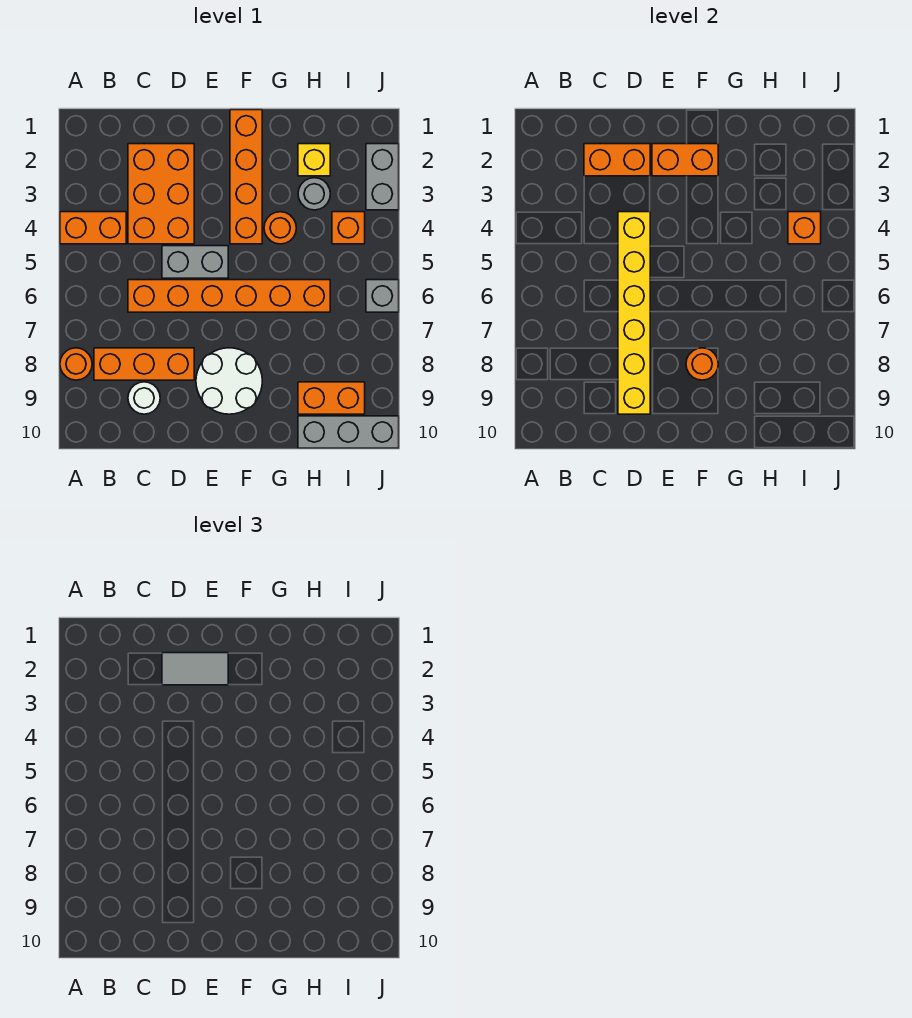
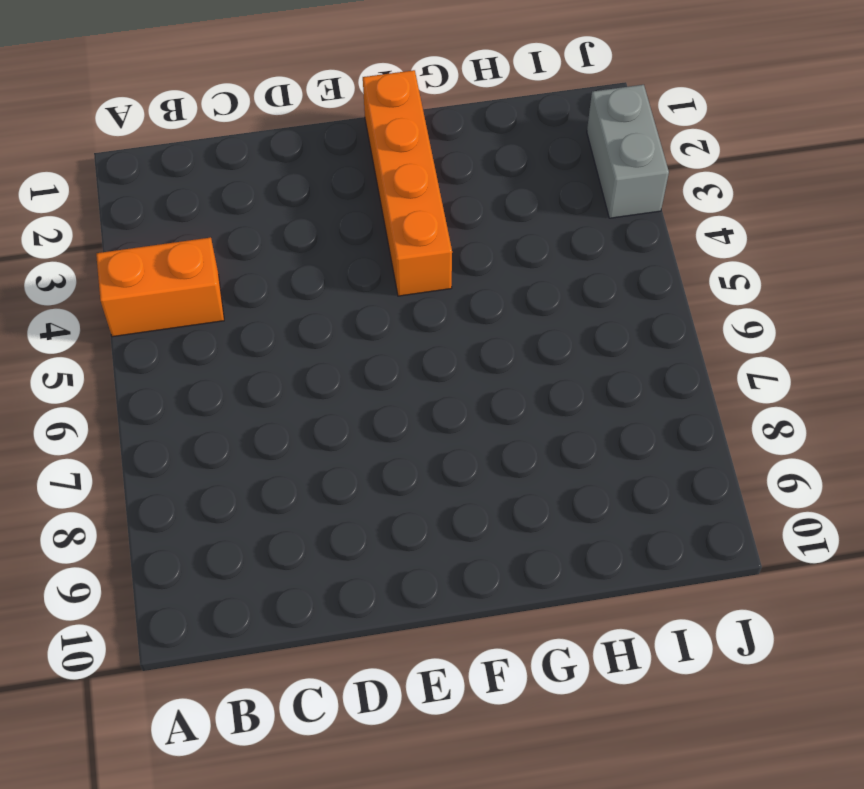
none -> orange 1x1 round brick [60,348,92,380]
none -> orange 1x3 brick [94,348,194,380]
none -> orange 2x3 brick [128,144,194,244]

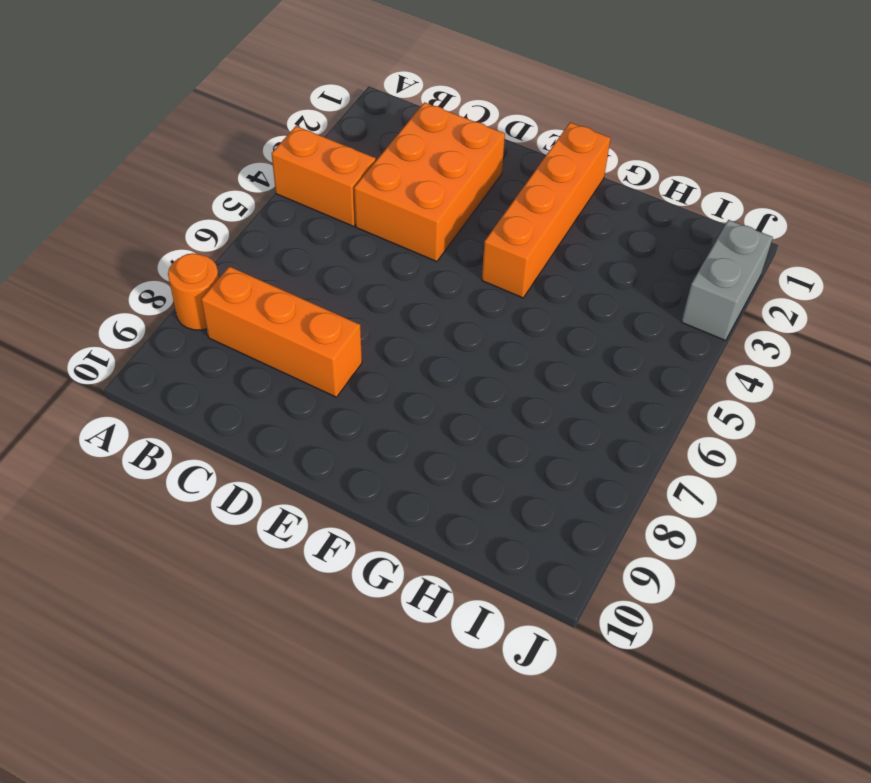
none -> orange 1x6 brick [128,280,330,312]
none -> white 1x1 round brick [128,382,160,414]
none -> grey 1x2 brick [162,246,228,278]

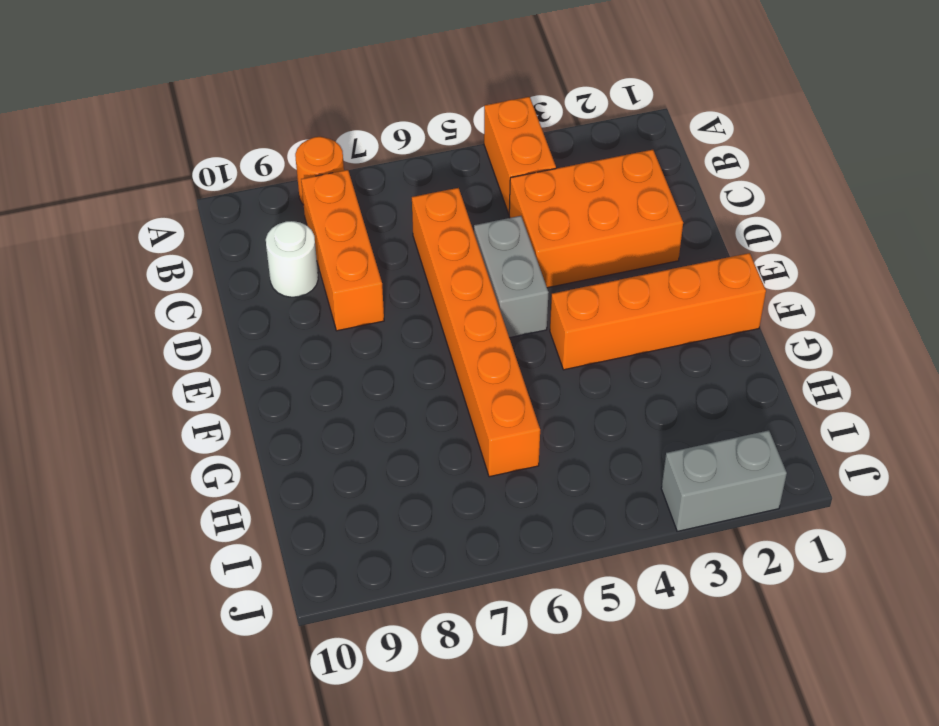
none -> white 2x2 round brick [196,348,262,414]
none -> orange 1x1 round brick [264,212,296,244]
none -> yellow 1x1 brick [298,144,330,176]

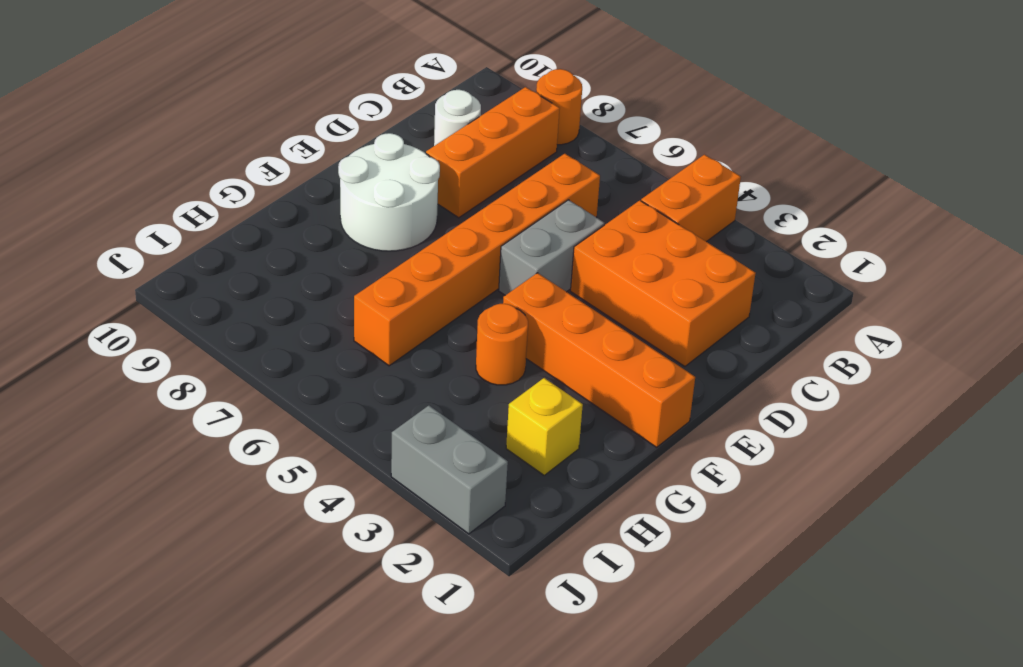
none -> grey 1x1 round brick [298,178,330,210]
none -> orange 1x2 brick [298,382,365,414]
none -> grey 1x3 brick [298,416,399,448]

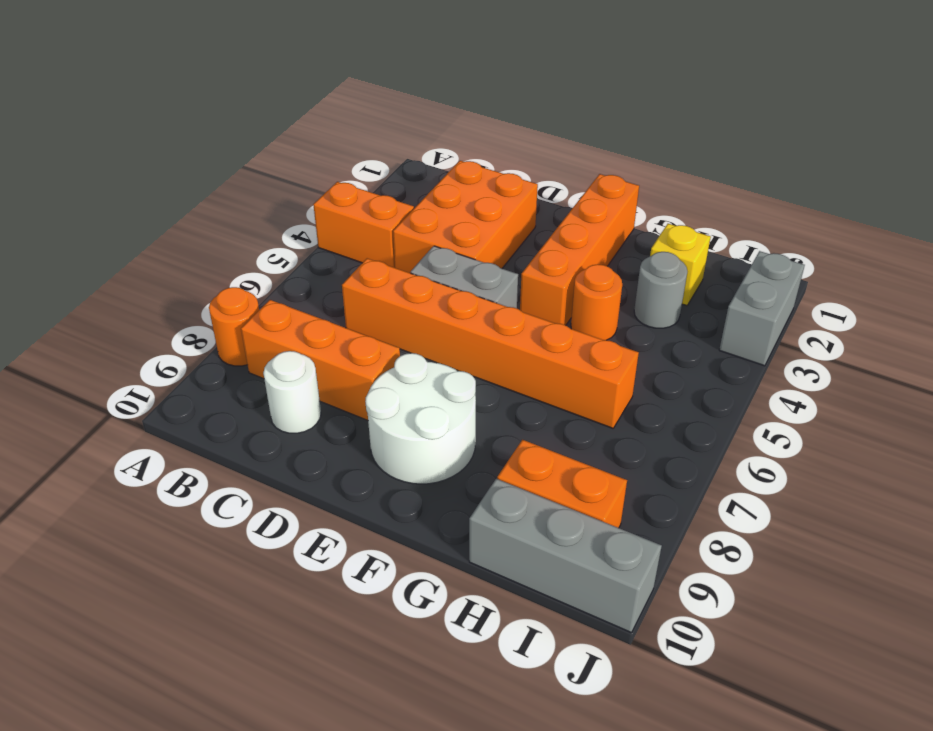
none -> orange 1x1 brick [332,212,365,244]
none -> grey 1x1 brick [366,280,399,312]
none -> orange 1x2 brick [584,144,650,176]

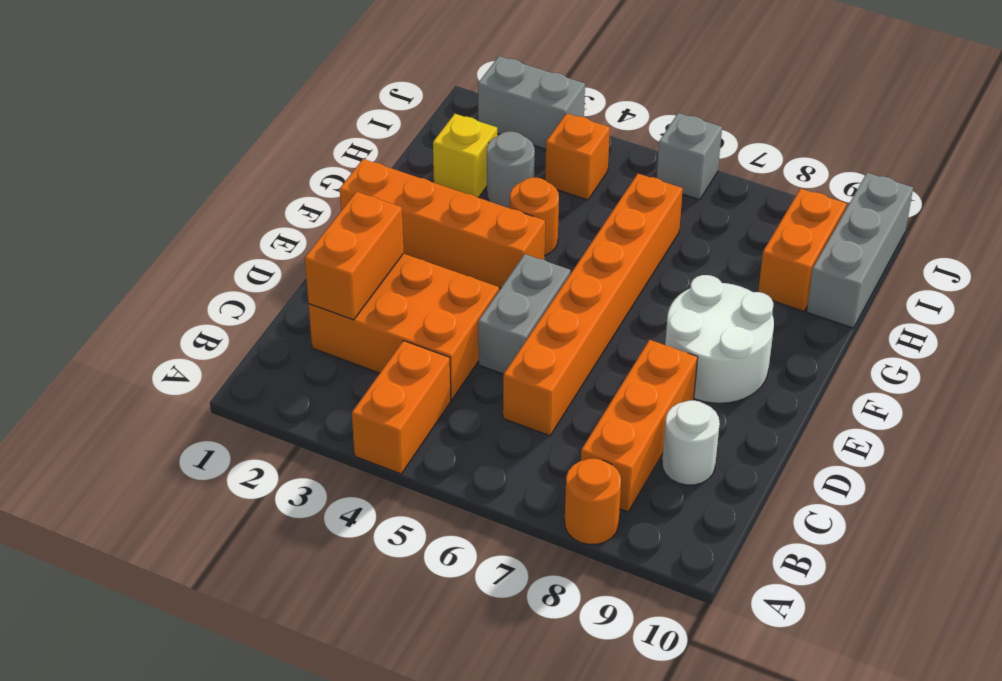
none -> yellow 1x6 brick [618,212,650,414]
none -> orange 1x2 brick [652,144,718,176]
none -> orange 1x1 round brick [686,348,718,380]

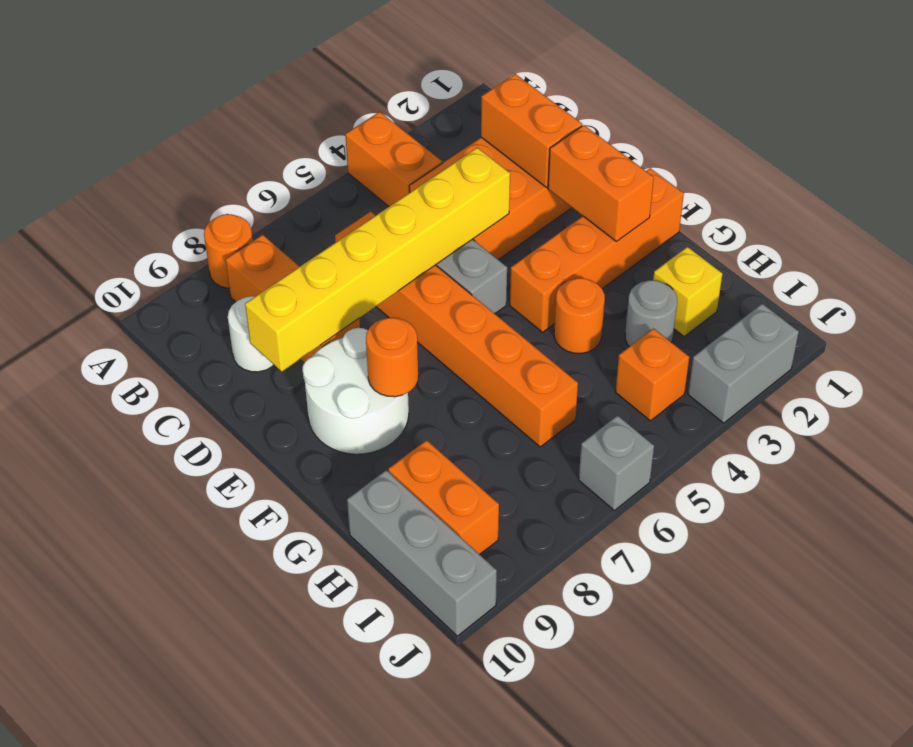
none -> orange 1x1 brick [788,212,821,244]
none -> grey 1x2 tile [162,653,228,685]

